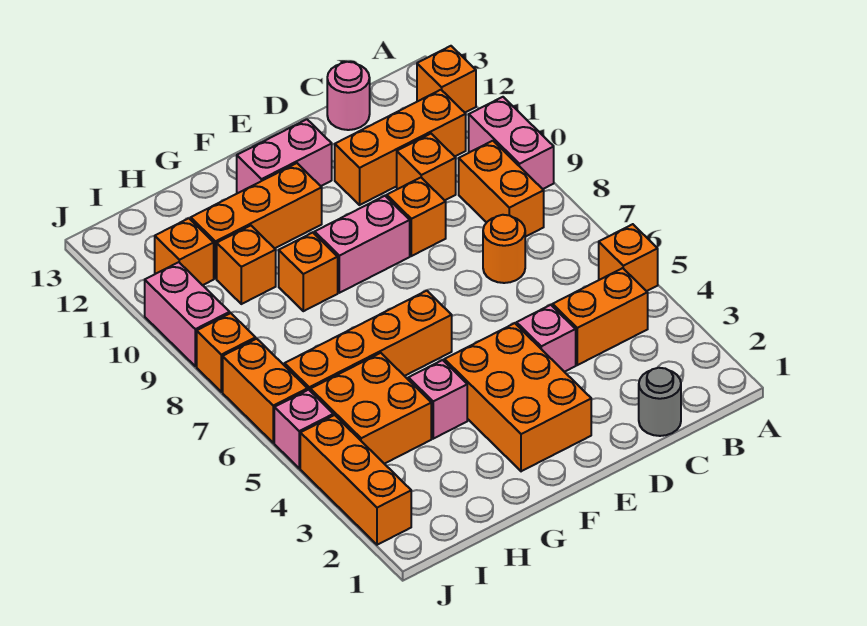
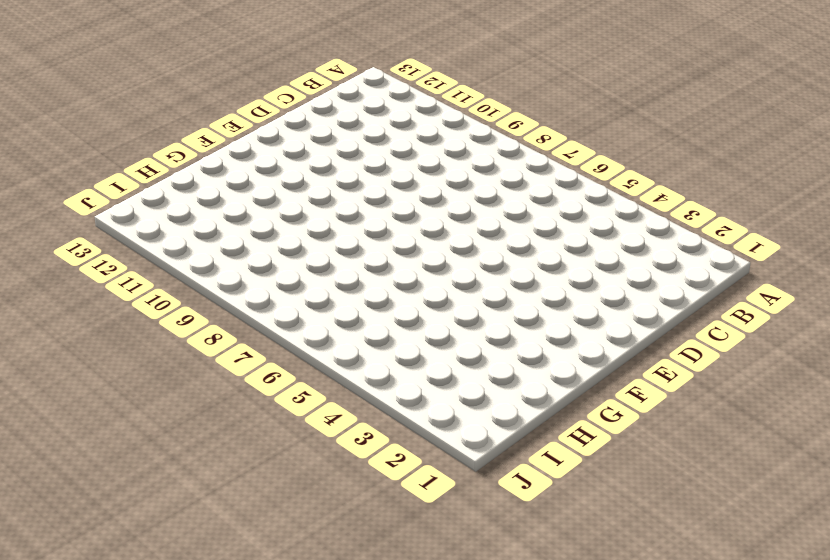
none -> orange 1x1 brick [599,224,658,291]
none -> pink 1x2 brick [469,97,554,189]
none -> orange 1x1 brick [417,46,476,112]

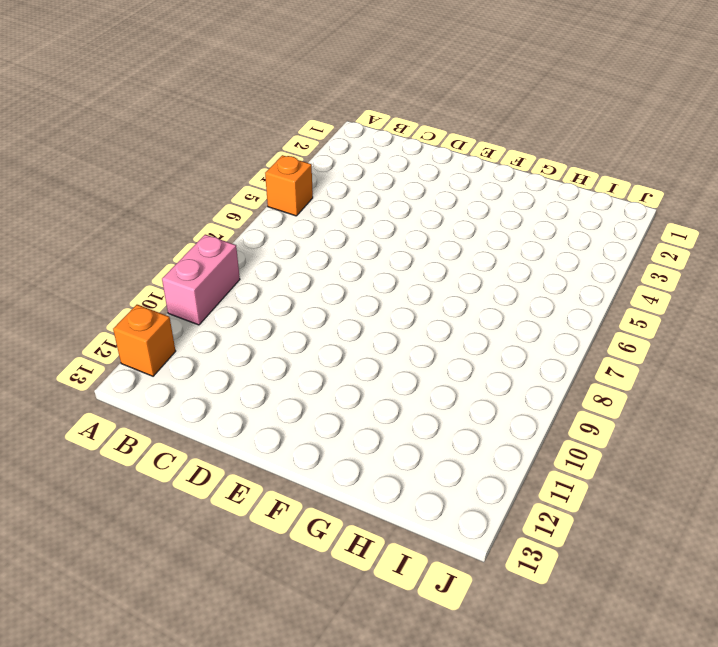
none -> orange 1x2 brick [553,268,648,365]
none -> orange 1x2 brick [459,141,544,237]
none -> orange 1x3 brick [335,90,466,205]

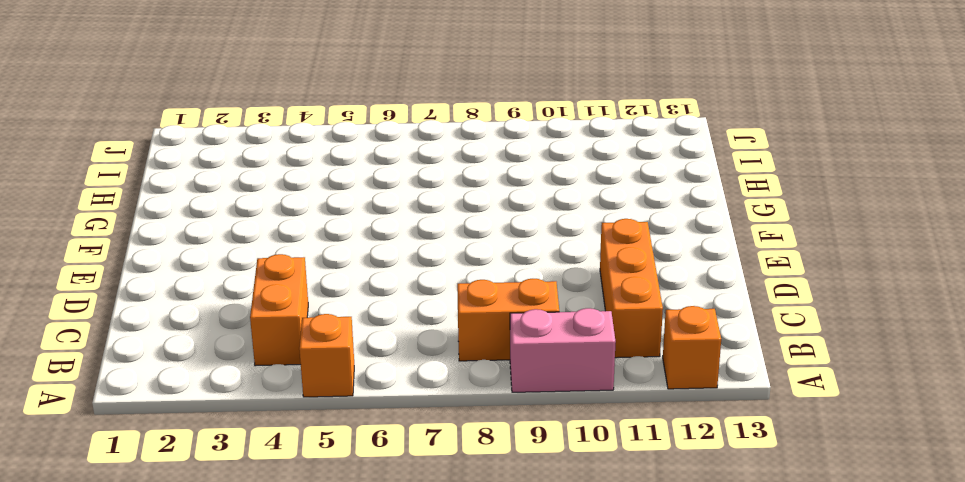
none -> grey 1x1 round brick [639,368,681,436]
none -> orange 1x1 round brick [483,215,525,283]
none -> orange 1x1 brick [397,134,456,200]

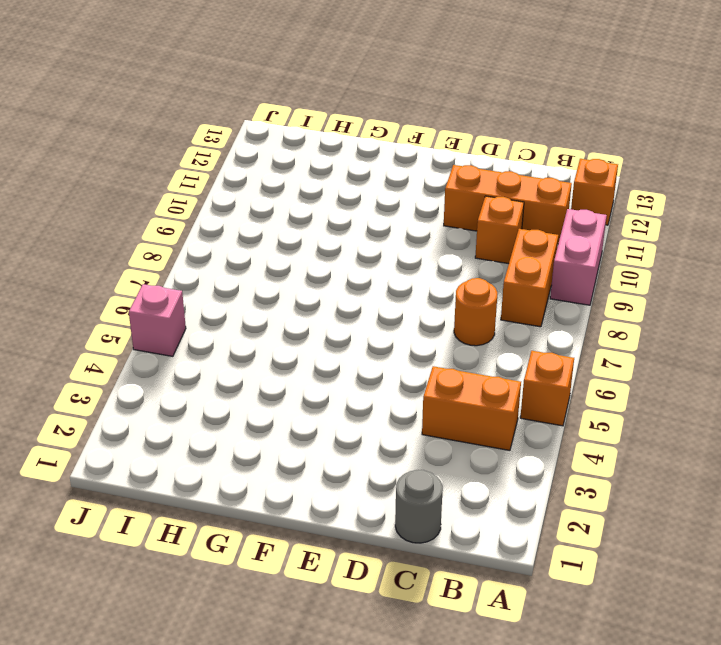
none -> pink 1x1 round brick [327,62,370,130]
none -> pink 1x1 brick [517,305,576,372]
none -> orange 1x1 brick [387,178,446,256]

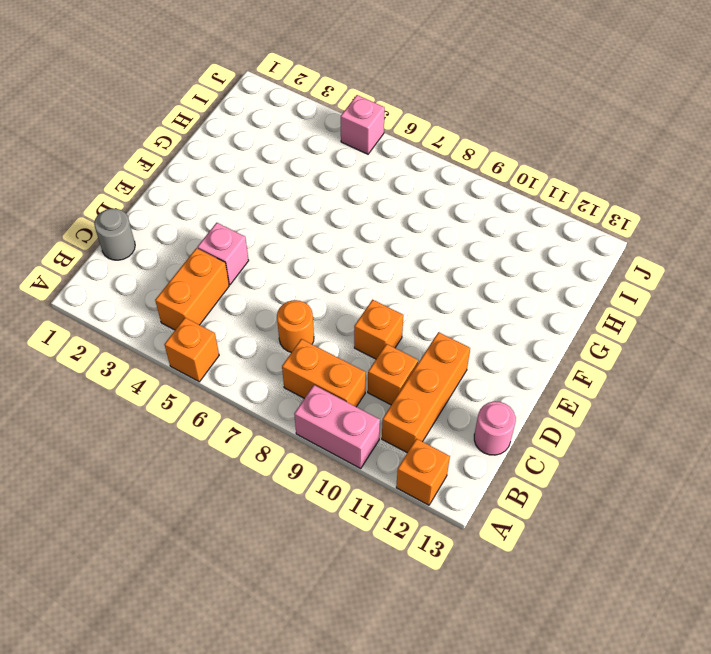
none -> orange 2x3 brick [444,323,591,471]
none -> pink 1x2 brick [315,196,410,293]
none -> pink 1x2 brick [237,119,332,193]

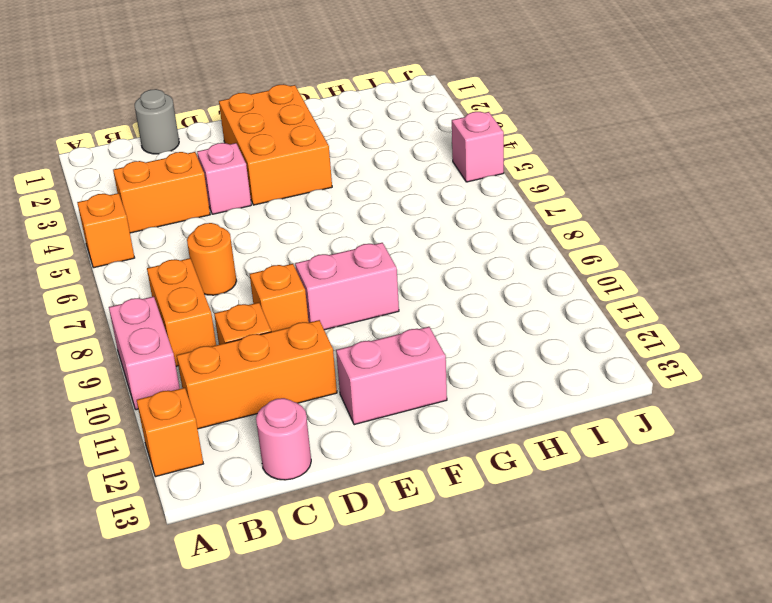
none -> orange 1x4 brick [285,291,452,390]
none -> orange 1x3 brick [191,163,322,279]
none -> pink 1x1 brick [408,360,467,439]

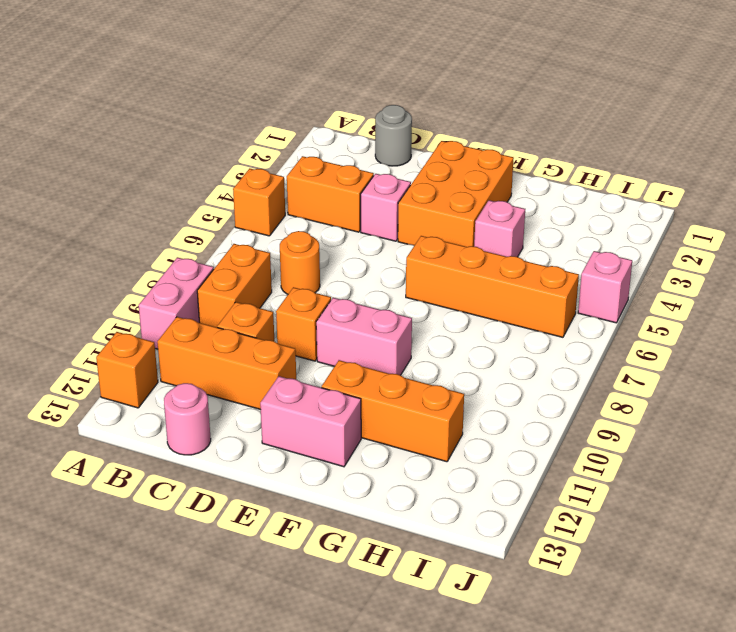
none -> orange 1x1 brick [279,232,338,311]
none -> orange 2x2 brick [310,353,431,464]
none -> orange 1x1 brick [217,226,276,304]

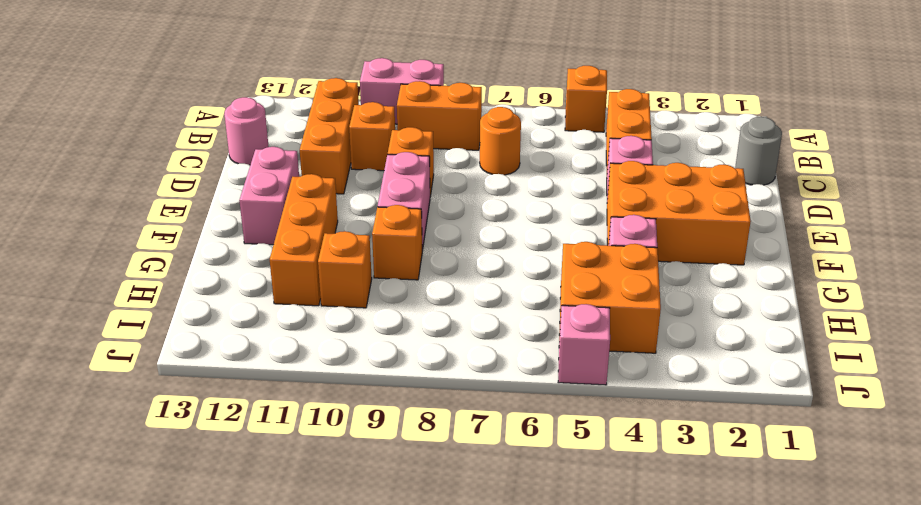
none -> orange 1x1 brick [417,46,476,112]
none -> orange 1x4 brick [285,291,452,390]
none -> orange 1x1 brick [155,218,214,285]

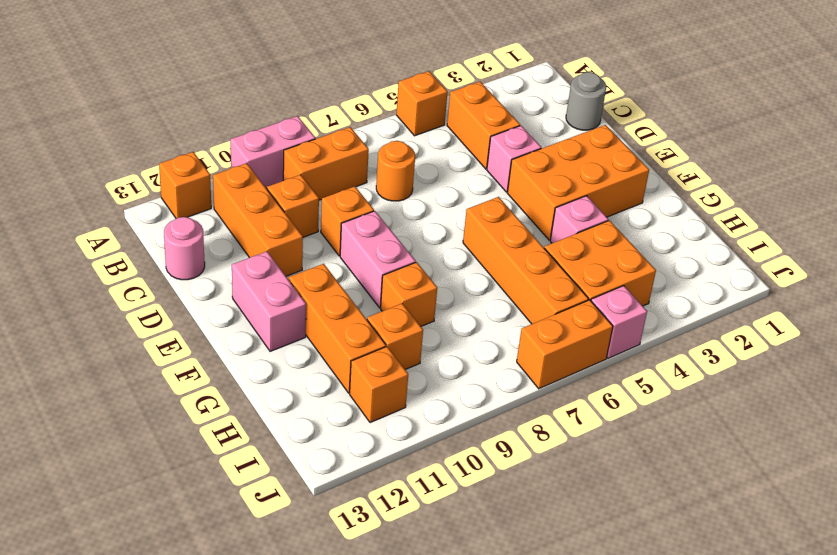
none -> orange 1x3 brick [300,415,411,545]
none -> orange 1x1 brick [197,313,256,392]
none -> pink 1x2 brick [145,262,230,366]

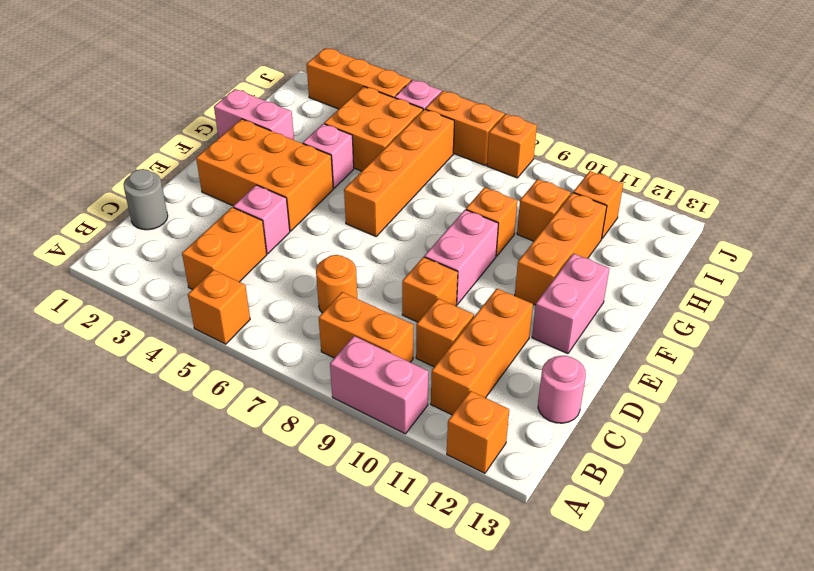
pink 1x2 brick [214,89,294,140] -> pink 1x2 brick moved to [145,262,230,366]

